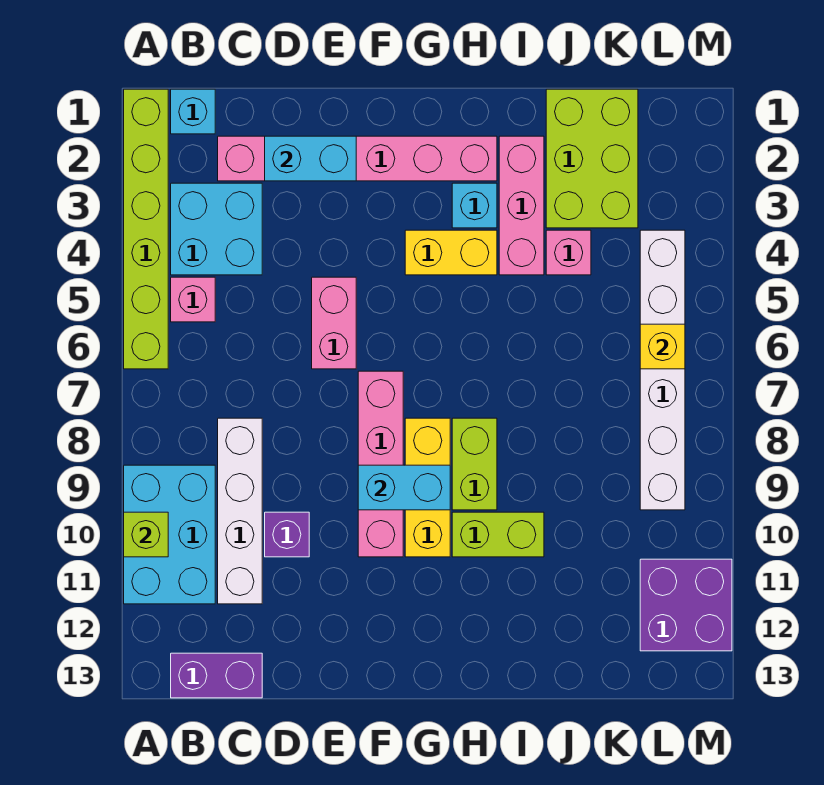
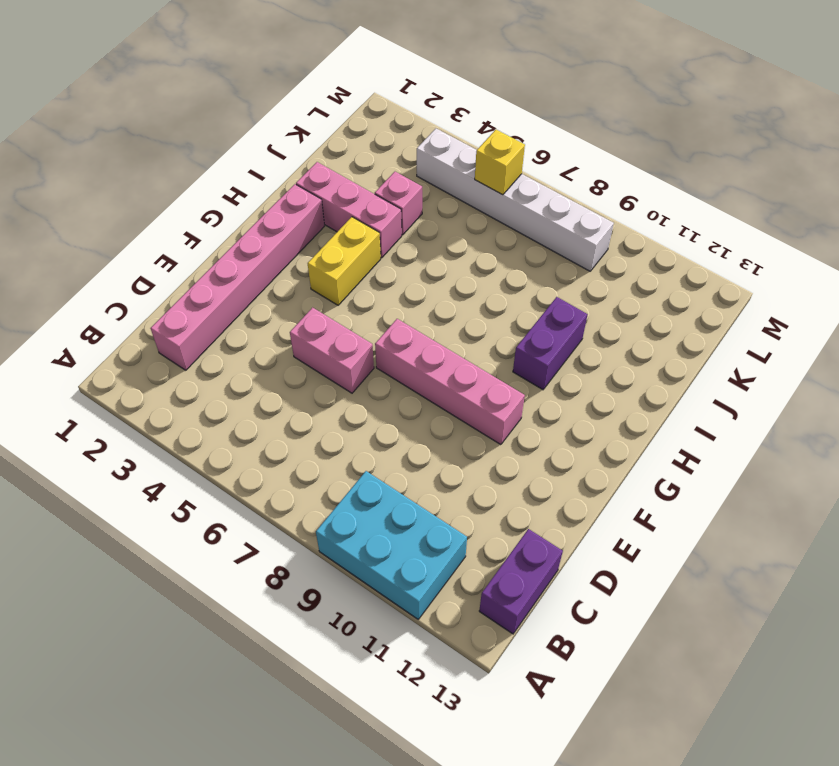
purple 1x2 brick [513,297,588,390] -> lime 1x2 brick [452,512,544,557]
none -> lime 1x6 brick [124,89,168,369]
none -> cyan 1x1 brick [171,89,215,134]
none -> cyan 2x2 brick [171,183,262,275]

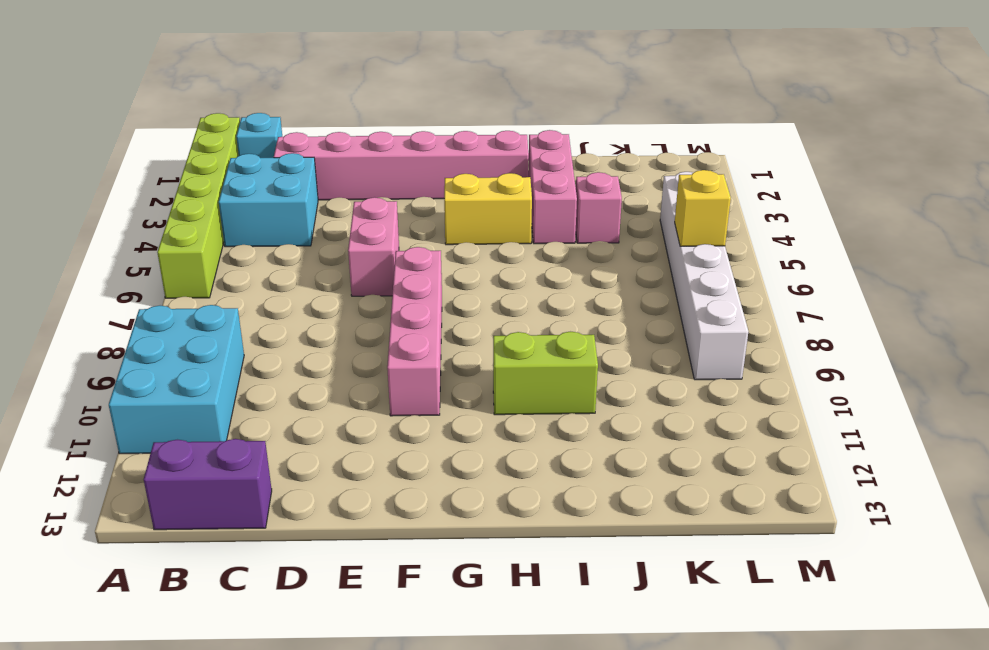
none -> pink 1x1 brick [171,277,215,322]
none -> white 1x4 brick [218,418,262,604]
none -> purple 1x1 brick [265,512,309,557]

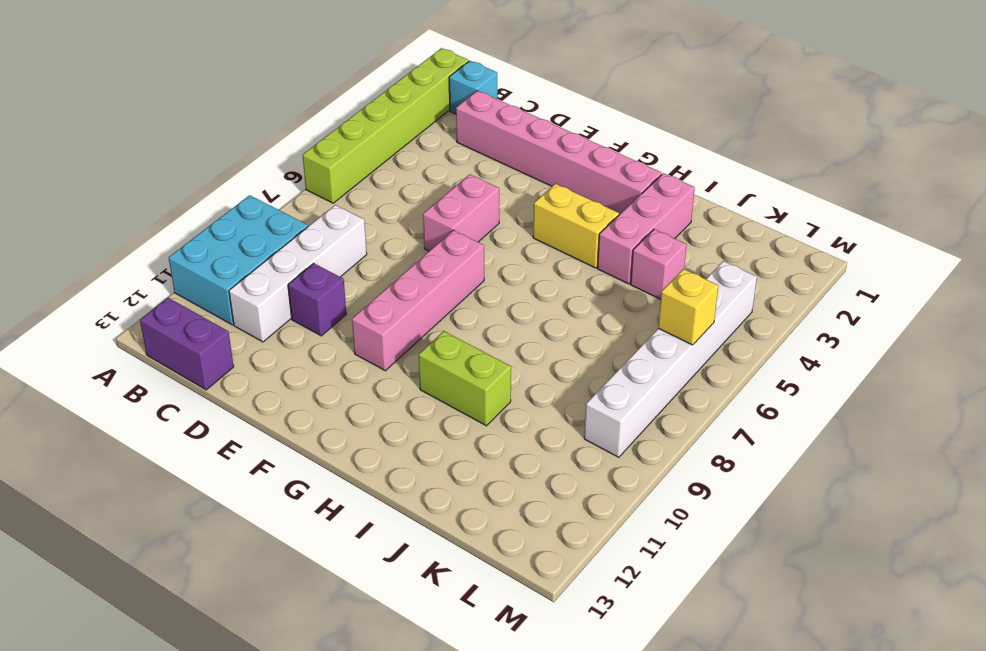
none -> cyan 2x2 brick [171,183,262,275]
none -> pink 1x1 brick [171,277,215,322]
none -> yellow 1x3 brick [405,418,450,557]

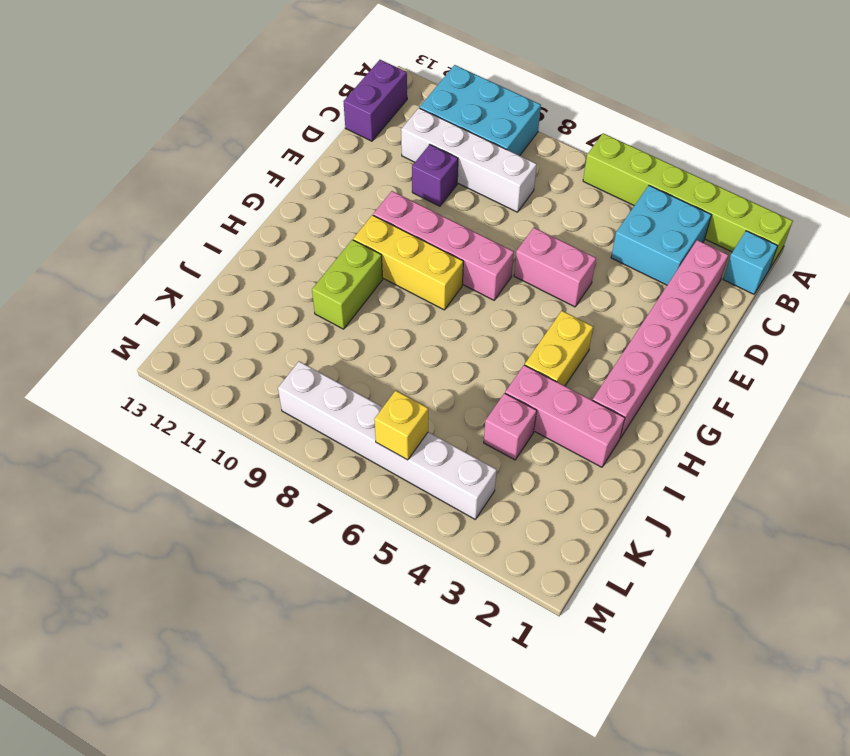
none -> pink 1x1 brick [171,277,215,322]
none -> cyan 1x1 brick [452,183,497,228]
none -> lime 1x2 brick [452,418,497,510]

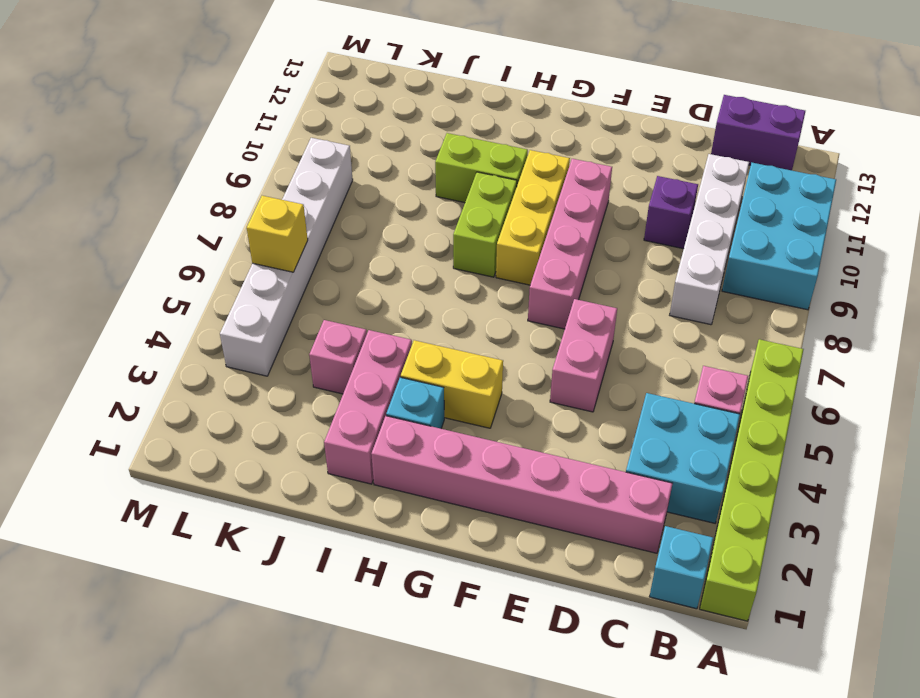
none -> lime 2x3 brick [546,89,638,228]
none -> purple 2x2 brick [640,559,732,651]
none -> lime 1x1 brick [124,512,168,557]

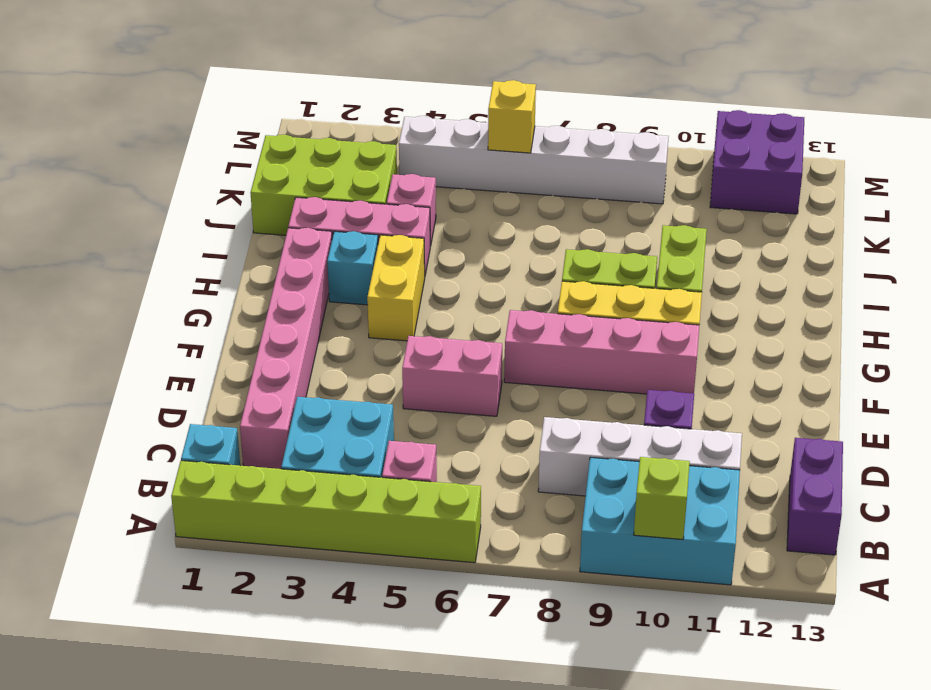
none -> cyan 1x2 brick [265,136,356,181]
none -> cyan 1x2 brick [358,465,450,510]

